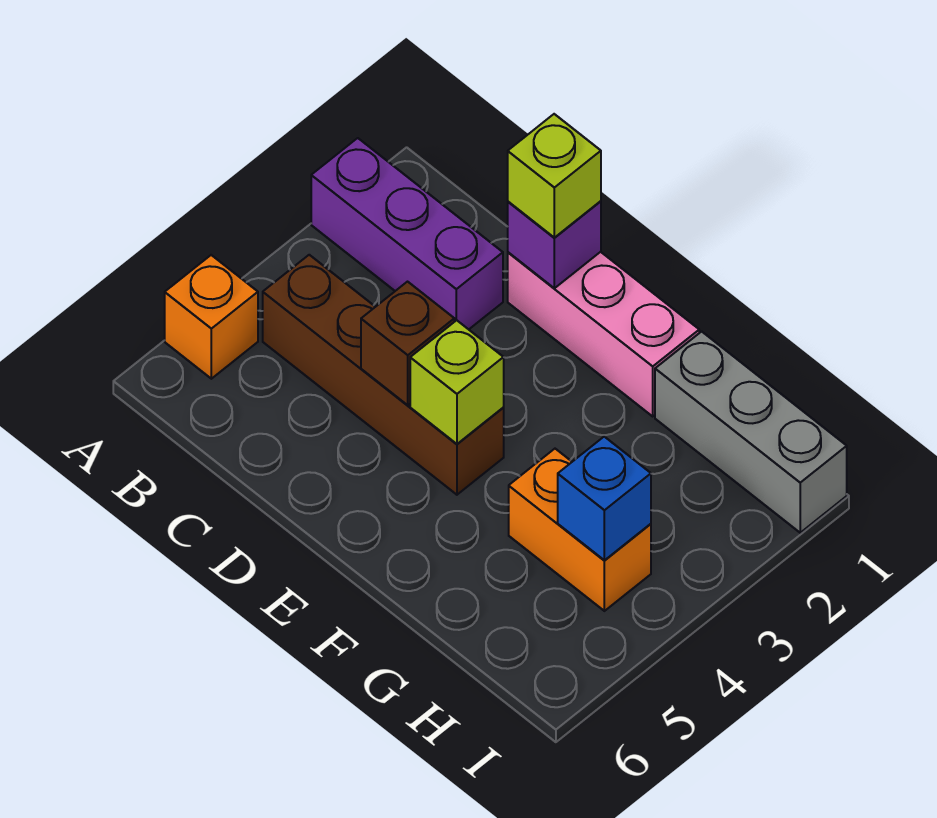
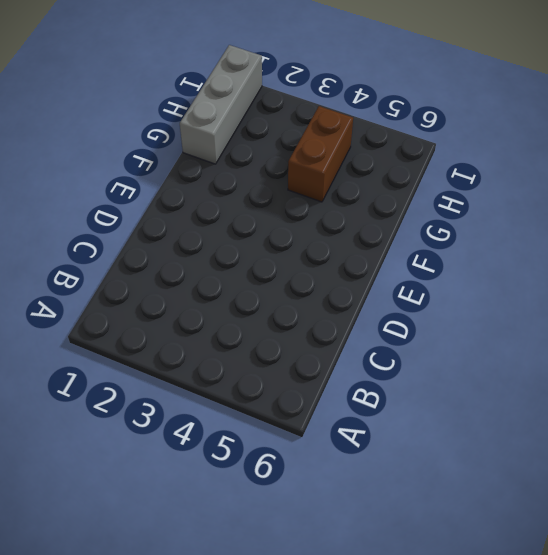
brown 1x2 brick [288,106,353,202] -> orange 1x2 brick [509,449,651,611]
none -> purple 1x3 brick [311,138,503,329]
none -> orange 1x1 brick [165,255,258,379]

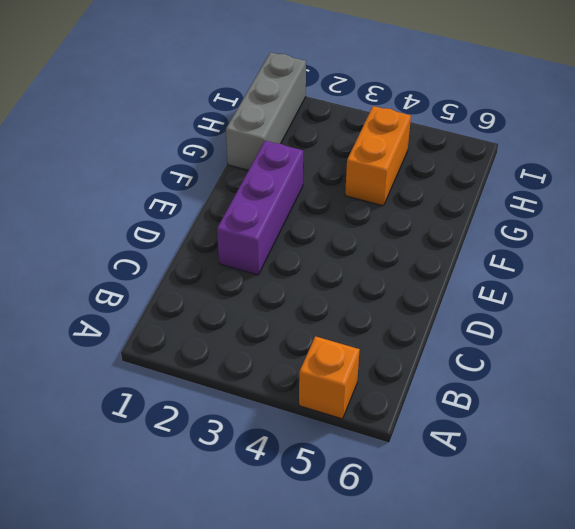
purple 1x3 brick [217,141,303,275] -> purple 1x3 brick moved to [311,138,503,329]
none -> brown 1x4 brick [263,255,504,495]
none -> pink 1x3 brick [508,252,699,416]

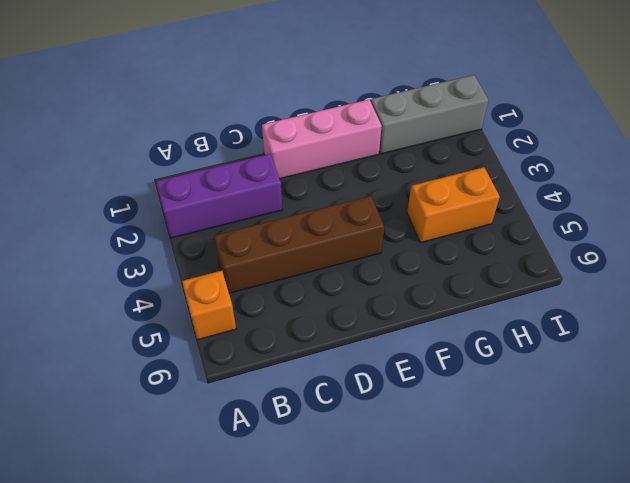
none -> purple 1x1 brick [508,201,601,288]
none -> brown 1x1 brick [361,282,454,405]

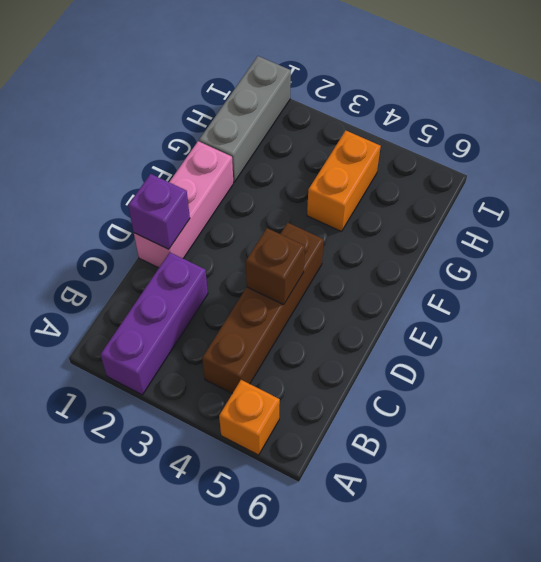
none -> lime 1x1 brick [410,320,504,444]
none -> blue 1x1 brick [558,437,651,561]

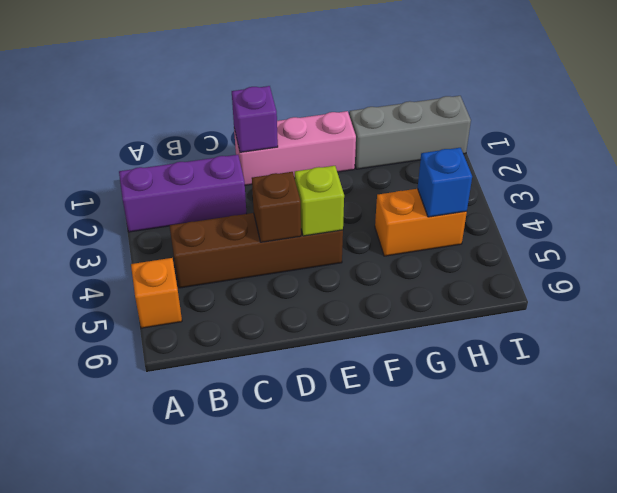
none -> lime 1x1 brick [508,114,601,238]

